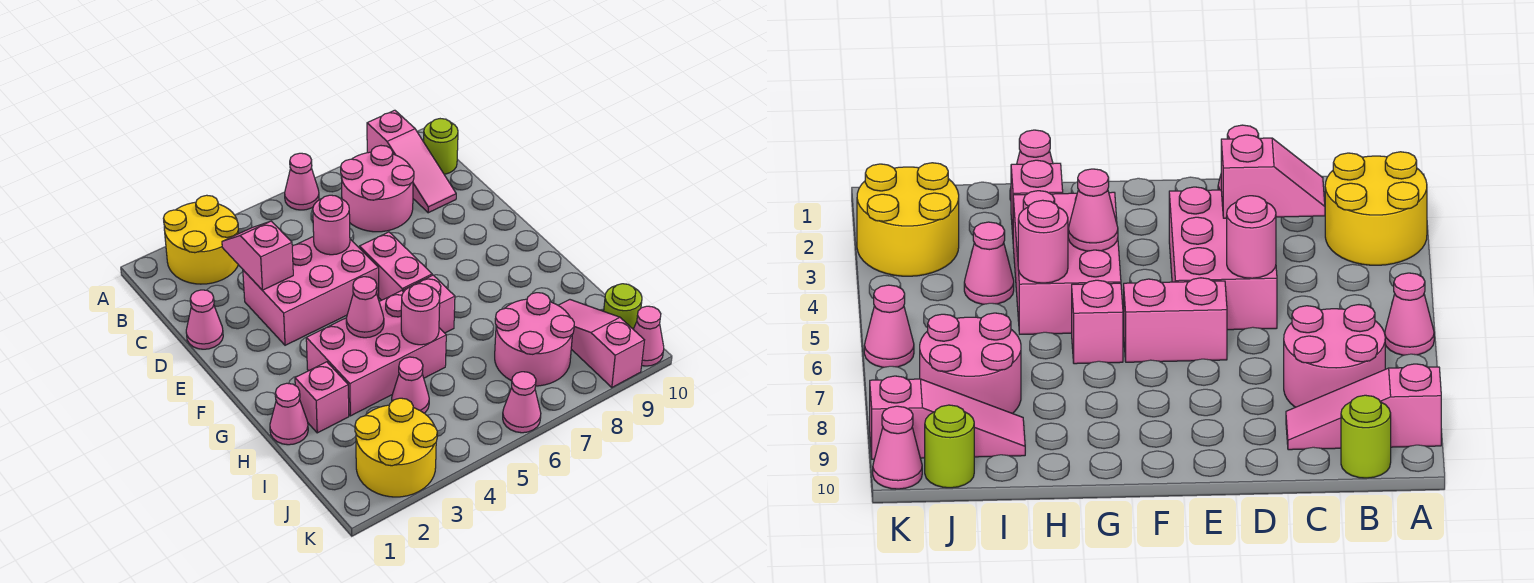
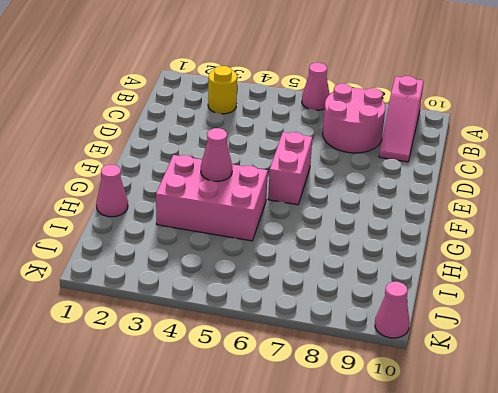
yellow 1x1 round brick [208,66,237,114] -> yellow 2x2 round brick [163,195,238,284]
none -> lime 1x1 round brick [424,119,458,174]
none -> pink 1x1 cone [186,290,223,349]
none -> pink 2x3 brick [243,236,379,345]

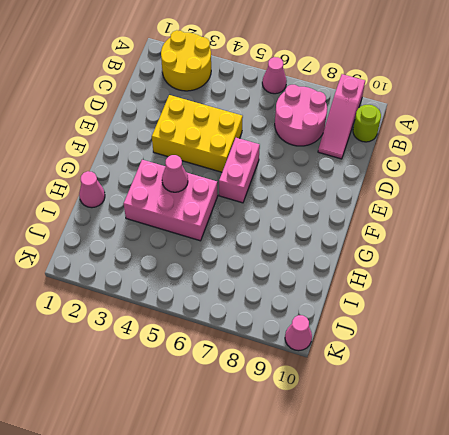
yellow 2x3 brick [152,95,243,172] -> pink 2x3 brick [243,236,379,345]
none -> pink 1x1 cone [186,290,223,349]
none -> pink 1x1 brick [403,275,455,333]
none -> pink 1x1 brick [295,362,349,433]

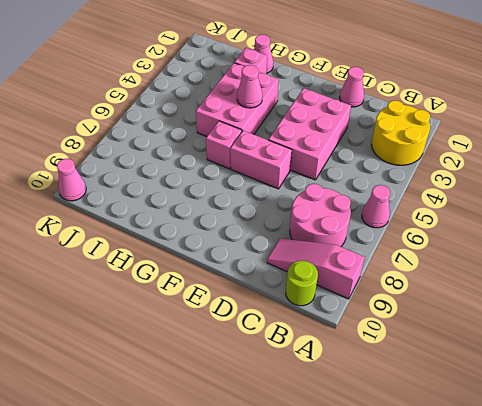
none -> pink 1x1 cone [392,357,429,413]
none -> pink 2x2 round brick [495,293,574,386]
none -> pink 1x3 slope [558,300,644,387]

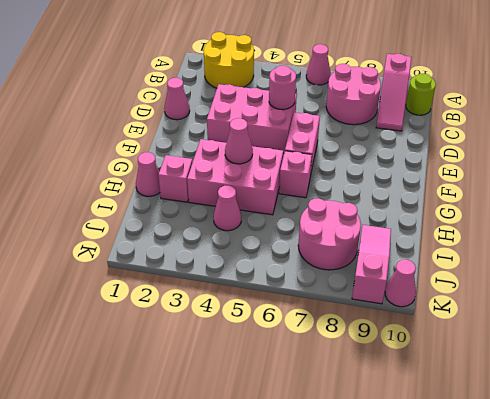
none -> yellow 2x2 round brick [355,398,437,497]
none -> lime 1x1 round brick [604,284,642,329]
none -> pink 1x1 cone [503,372,541,433]

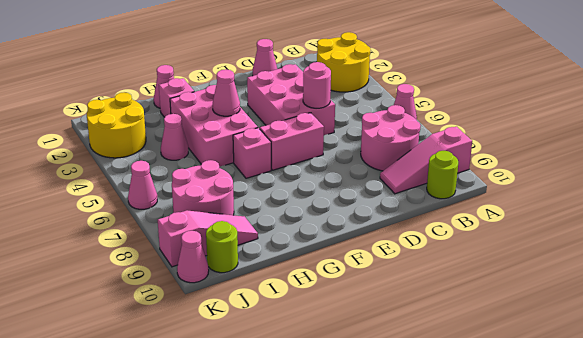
none -> pink 1x2 slope [222,221,293,290]
none -> pink 1x1 round brick [401,284,440,345]

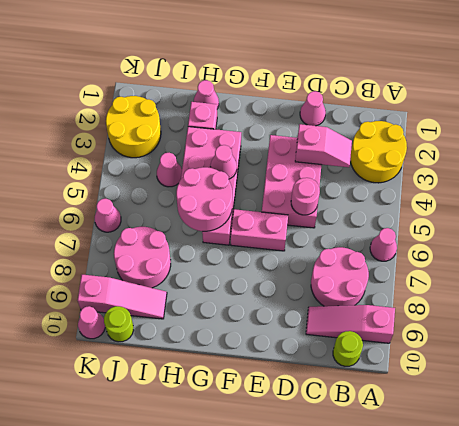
pink 2x2 round brick [176,167,232,231] -> pink 1x1 round brick [401,284,440,345]

